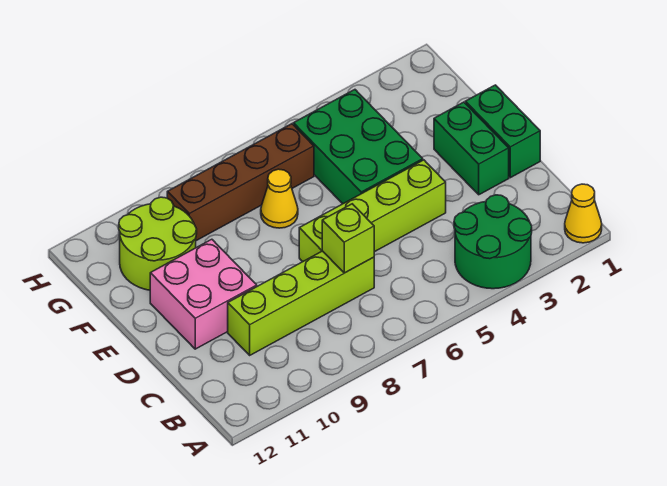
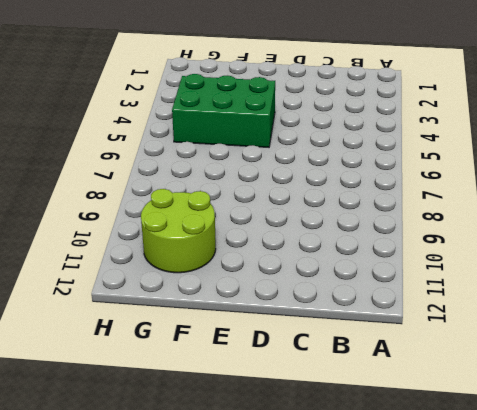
none -> yellow 1x1 cone [565,184,602,243]
none -> green 2x2 round brick [454,195,532,289]
none -> lime 1x4 brick [228,251,374,355]

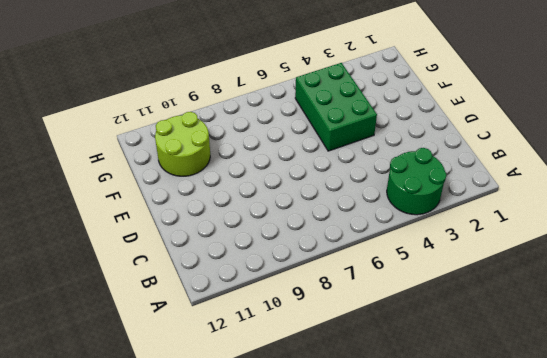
none -> yellow 1x1 cone [565,184,602,243]
none -> lime 1x4 brick [228,251,374,355]
none -> green 1x2 brick [465,85,540,178]

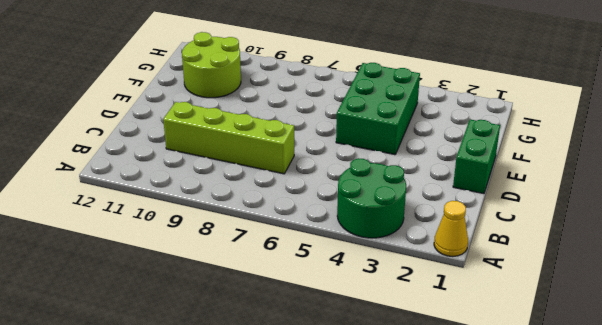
none -> green 1x2 brick [434,102,509,195]
none -> lime 1x4 brick [299,160,446,262]
none -> pink 2x2 brick [150,239,257,349]

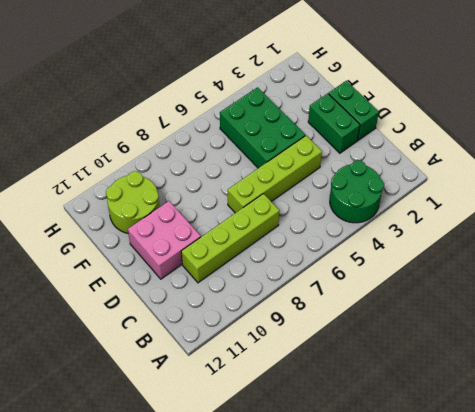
none -> yellow 1x1 cone [565,184,602,243]
none -> yellow 1x1 cone [261,169,298,228]
none -> brown 1x4 brick [167,124,314,241]

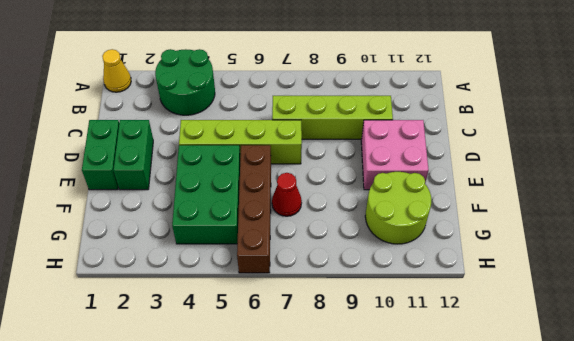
brown 1x4 brick [237,145,271,273] -> brown 1x4 brick turned to [167,124,314,241]
red 1x1 cone [272,173,302,216] -> yellow 1x1 cone [261,169,298,228]
none -> lime 1x1 brick [322,204,374,273]

